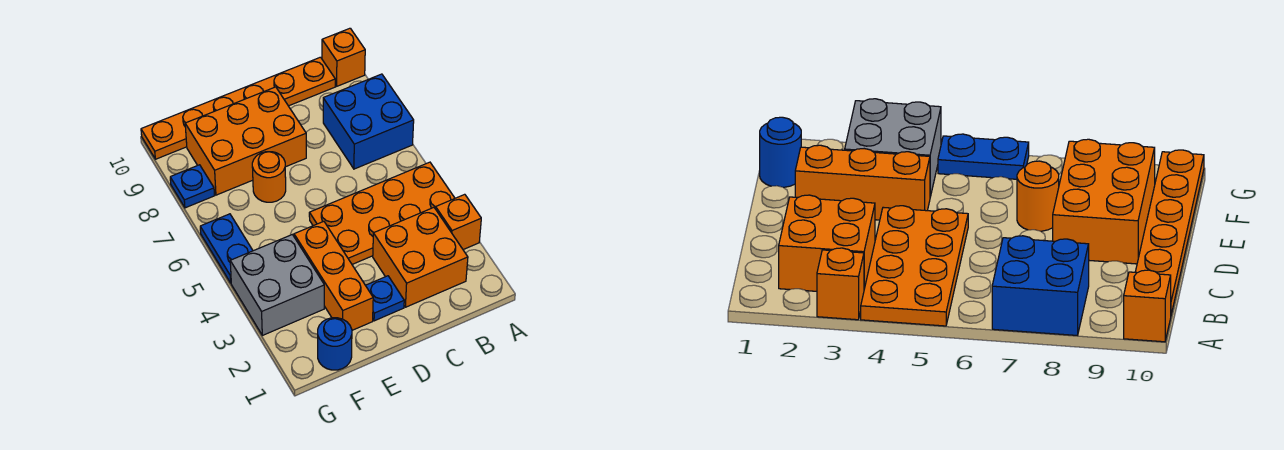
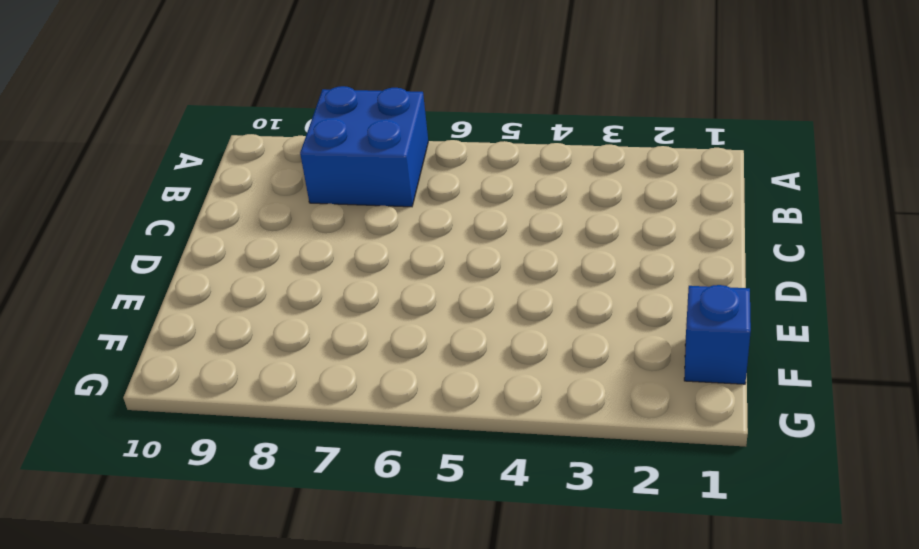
blue 1x1 brick [684,285,751,384] -> blue 1x1 round brick [318,318,352,370]
none -> orange 1x1 brick [436,194,481,250]
none -> orange 2x4 plate [309,162,455,264]
none -> orange 1x1 brick [322,28,365,86]

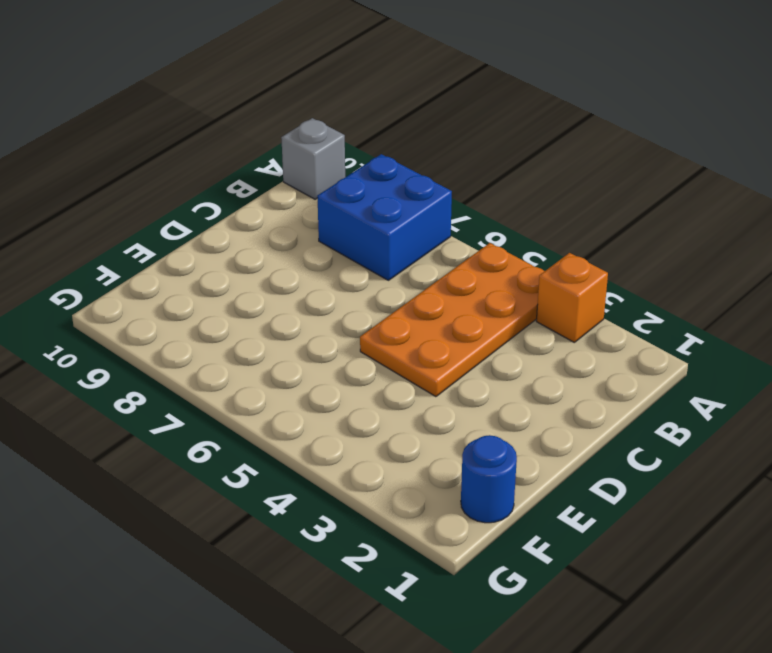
grey 1x1 brick [281,118,345,199] -> orange 1x1 brick [322,28,365,86]
none -> orange 2x2 brick [373,208,468,307]
none -> orange 1x6 plate [141,57,335,159]
none -> blue 1x1 plate [366,276,404,321]

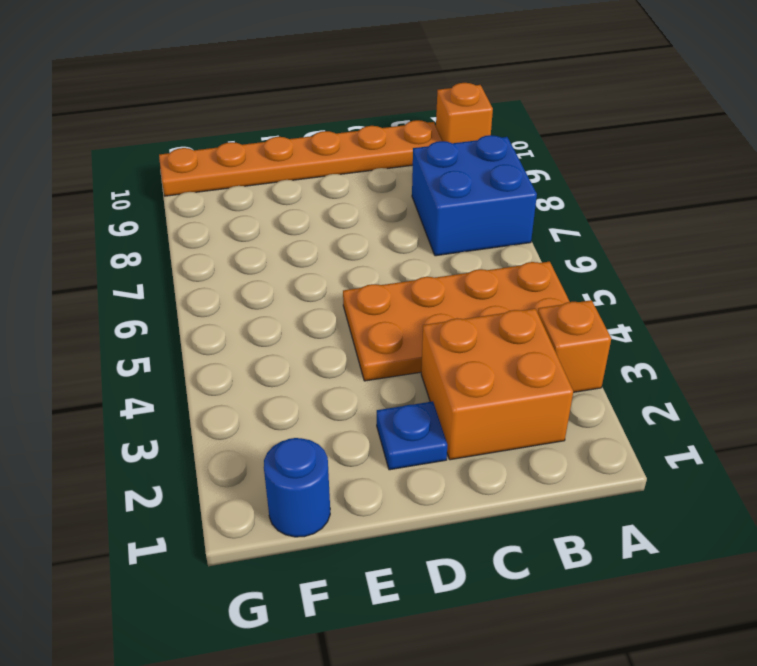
none -> orange 2x3 brick [185,87,306,195]
none -> orange 1x3 brick [294,221,373,330]
none -> orange 1x1 round brick [252,152,286,202]

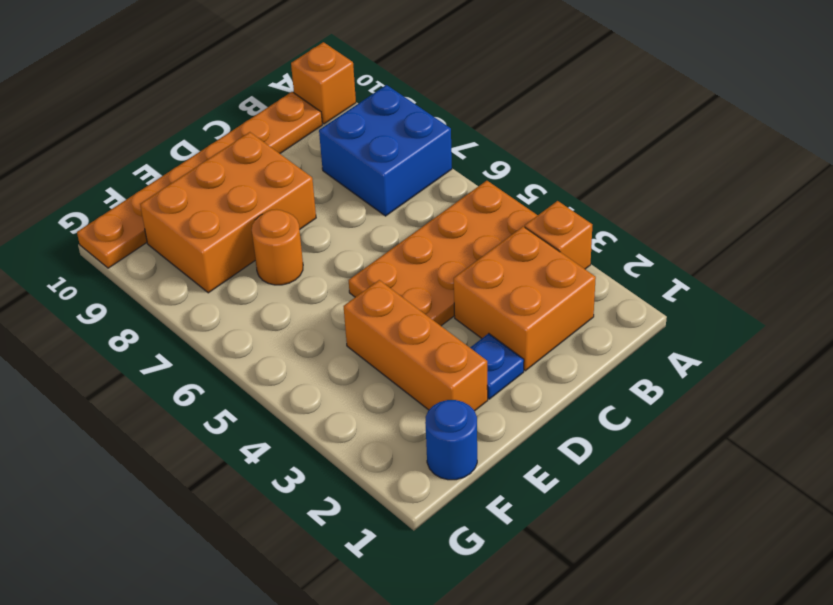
none -> grey 2x2 brick [230,235,324,335]
none -> blue 1x2 plate [200,214,253,283]
none -> blue 1x1 plate [170,165,214,208]

